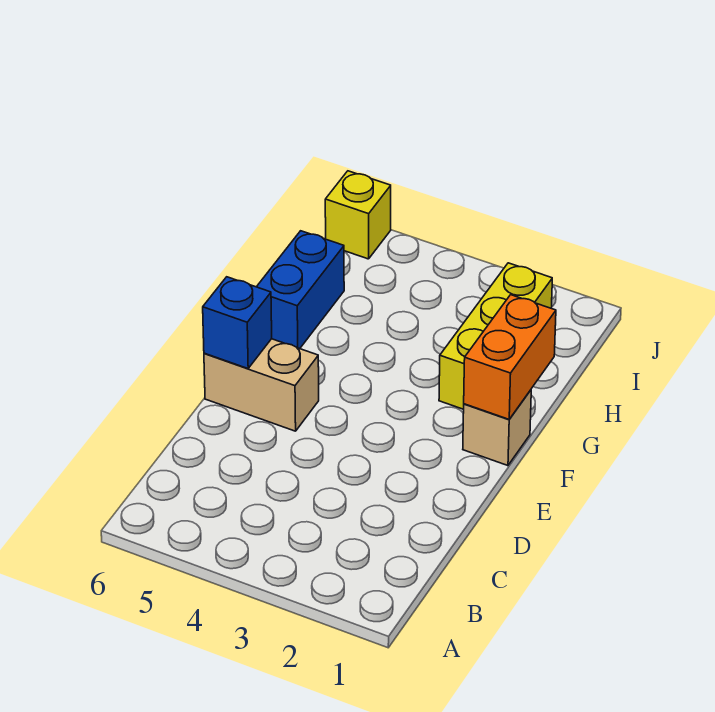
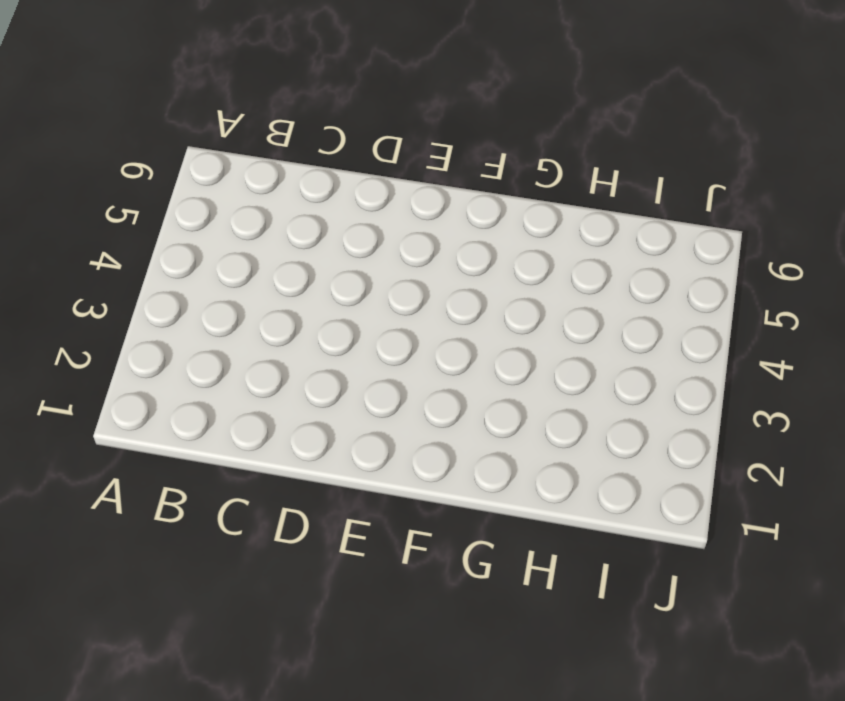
none -> tan 1x2 brick [204,339,319,431]
none -> tan 1x1 brick [463,390,531,466]

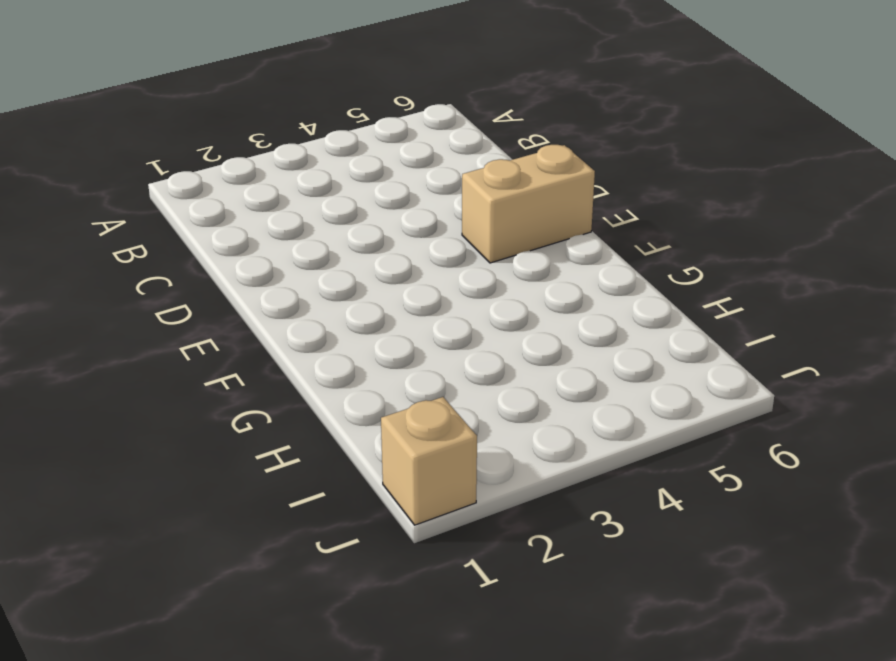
tan 1x1 brick [381,397,477,525] -> tan 1x1 brick moved to [463,390,531,466]
none -> yellow 1x3 brick [439,263,552,409]
none -> blue 1x2 brick [257,231,344,349]

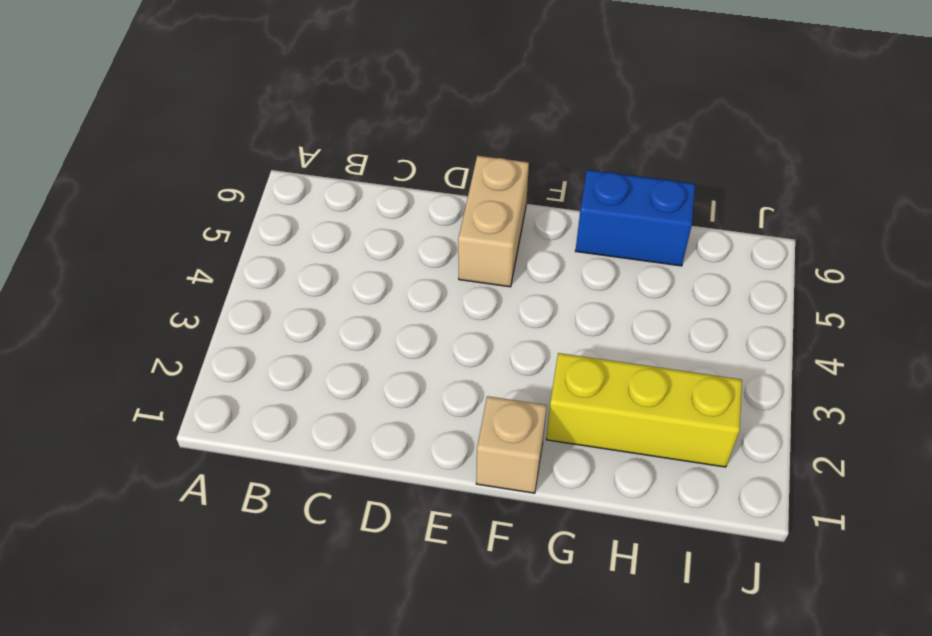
none -> yellow 1x1 brick [325,171,391,259]
none -> blue 1x1 brick [203,277,272,369]

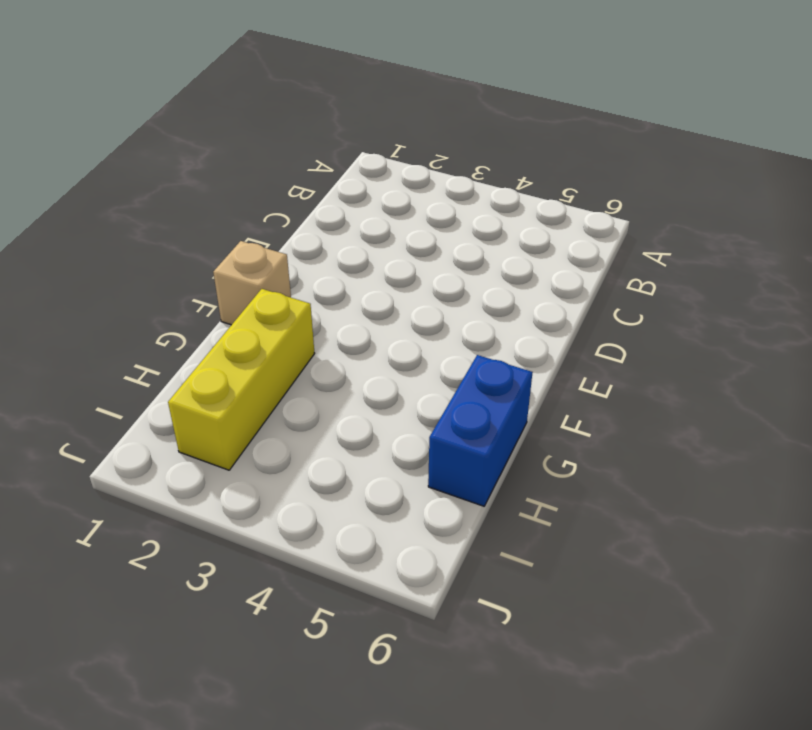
none -> tan 1x2 brick [204,339,319,431]
none -> yellow 1x1 brick [325,171,391,259]

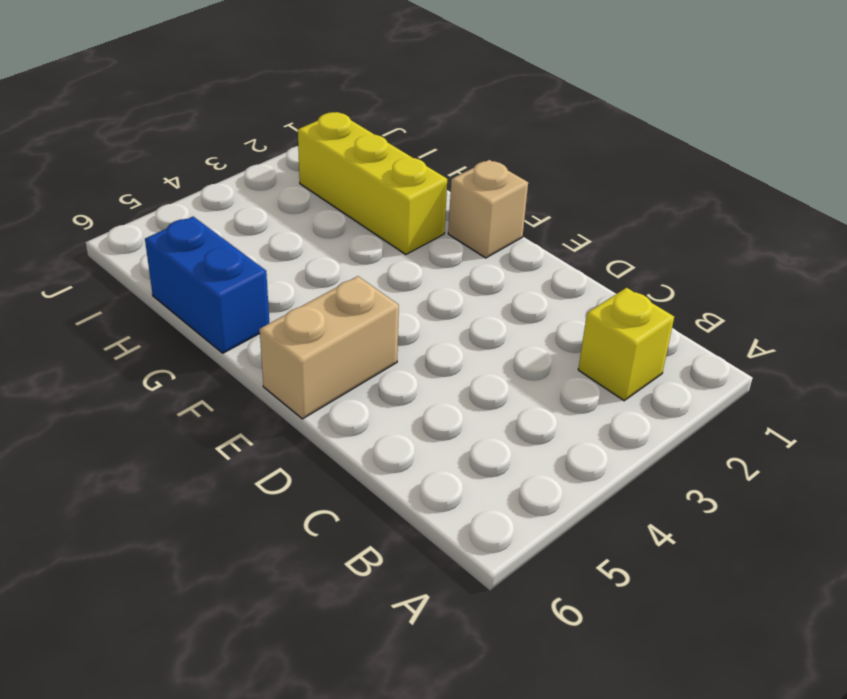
yellow 1x1 brick [578,288,674,401] -> yellow 1x1 brick moved to [325,171,391,259]
none -> blue 1x1 brick [203,277,272,369]
none -> orange 1x2 brick [464,295,556,419]

